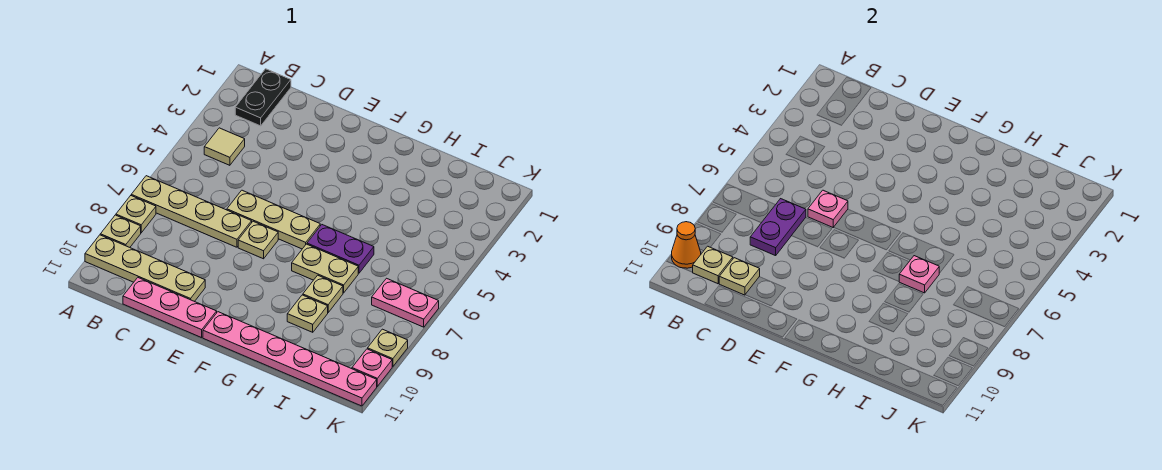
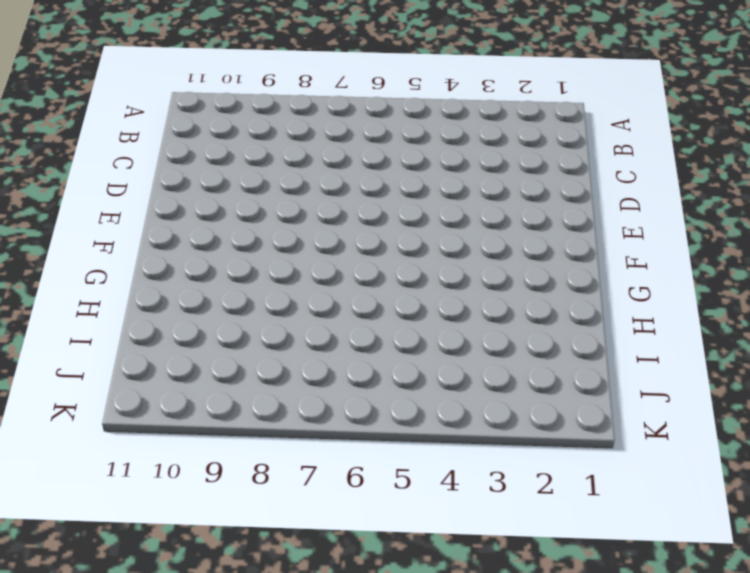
none -> tan 1x4 plate [131,176,252,247]
none -> tan 1x1 plate [116,196,156,233]
none -> tan 1x1 plate [100,215,141,247]

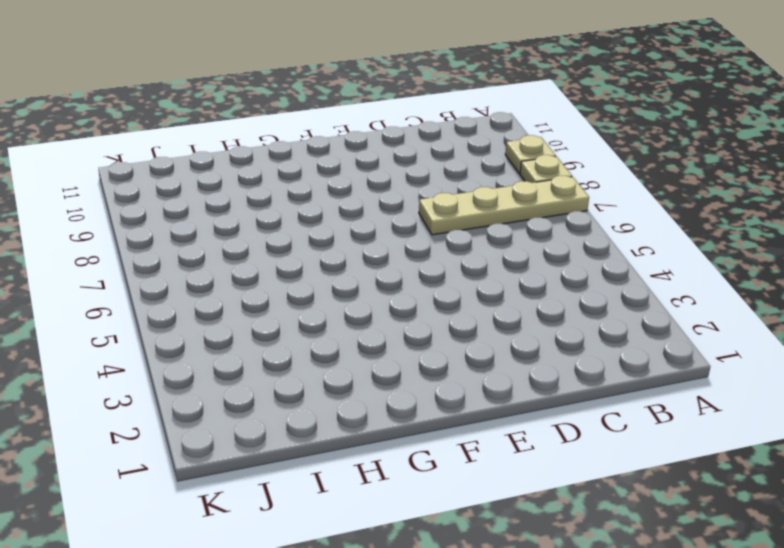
none -> tan 1x4 plate [85,235,205,302]
none -> black 1x2 plate [235,69,291,126]
none -> tan 1x1 tile [204,128,245,165]

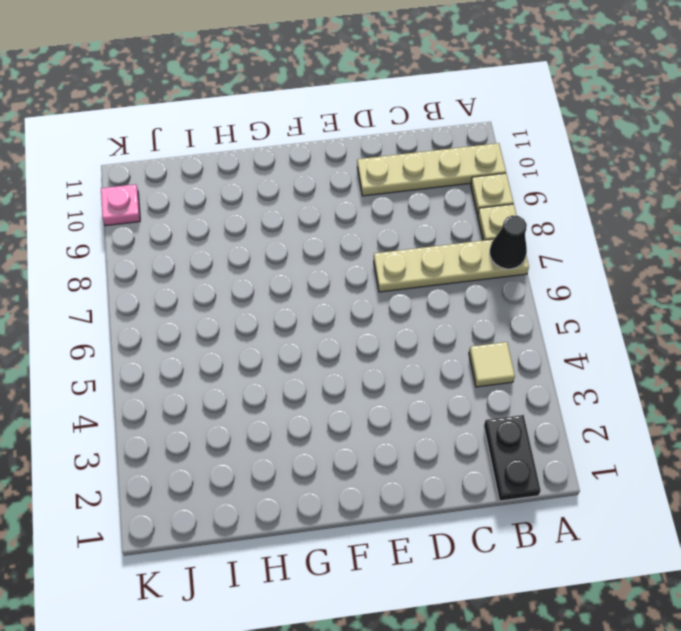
black 1x1 cone [490,215,527,269] -> none
none -> pink 1x3 plate [123,278,217,338]
none -> tan 1x3 plate [227,190,320,249]
none -> tan 1x1 plate [238,221,278,259]

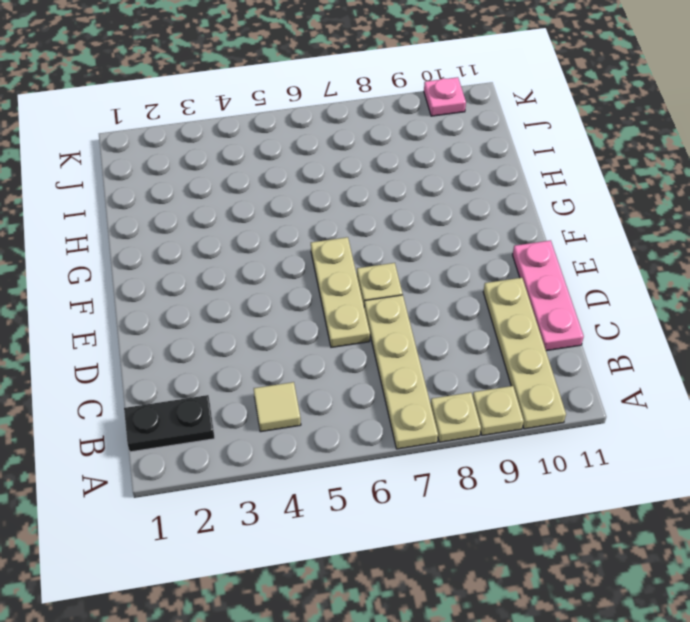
none -> pink 1x6 plate [203,312,377,406]
none -> purple 1x2 plate [307,225,374,273]
none -> tan 1x2 plate [292,244,358,293]

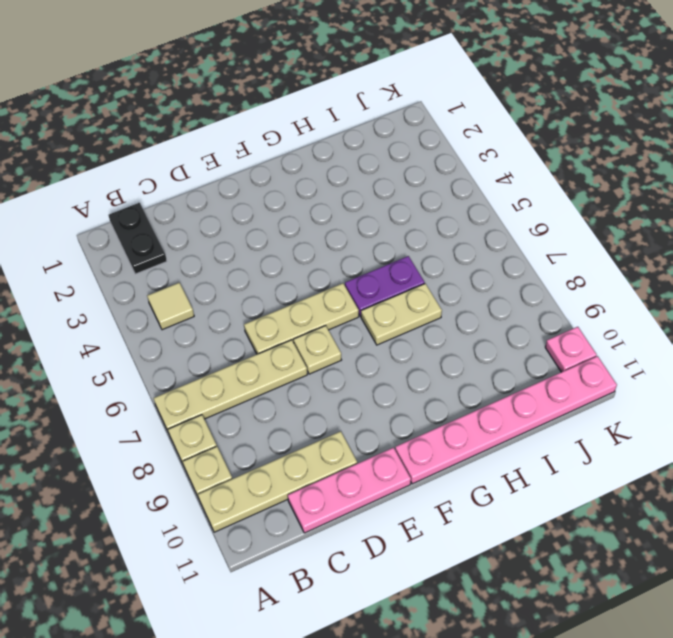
none -> tan 1x1 plate [303,275,343,312]
none -> tan 1x1 plate [287,295,328,332]
none -> pink 1x2 plate [372,278,439,327]

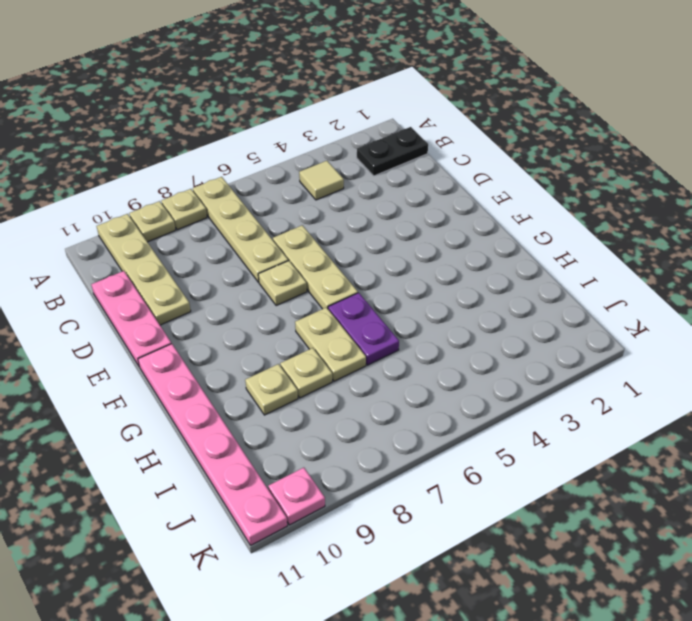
none -> pink 1x2 plate [372,278,439,327]
none -> tan 1x1 plate [368,329,408,367]
none -> orange 1x1 cone [672,222,701,268]

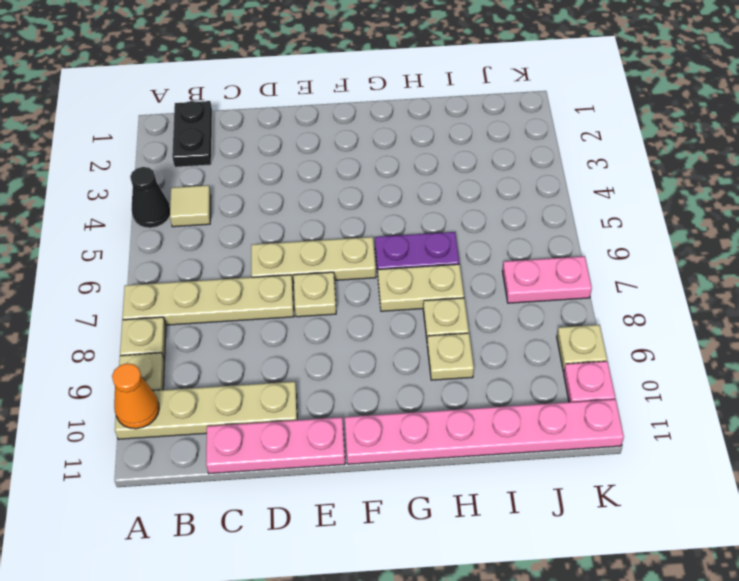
black 1x1 cone [130,167,170,228] -> none
none -> tan 1x1 plate [693,246,733,284]
none -> purple 1x2 plate [750,199,806,256]
none -> tan 1x1 plate [719,258,760,295]

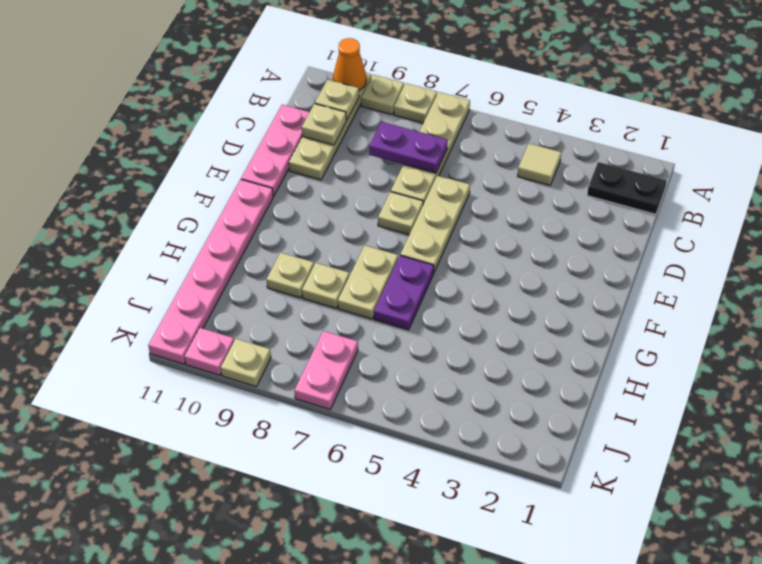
none -> pink 1x1 plate [808,190,848,227]
none -> pink 1x1 plate [899,256,939,293]

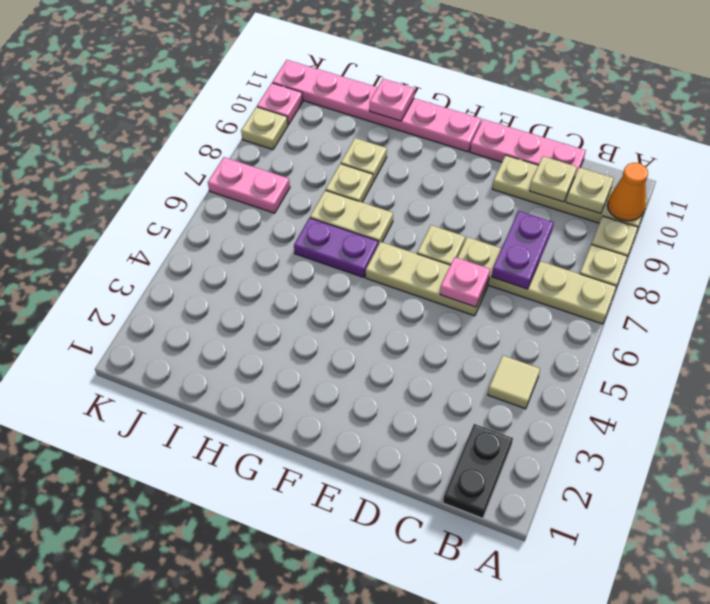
pink 1x1 plate [370,79,414,121] -> pink 1x1 plate moved to [899,256,939,293]

